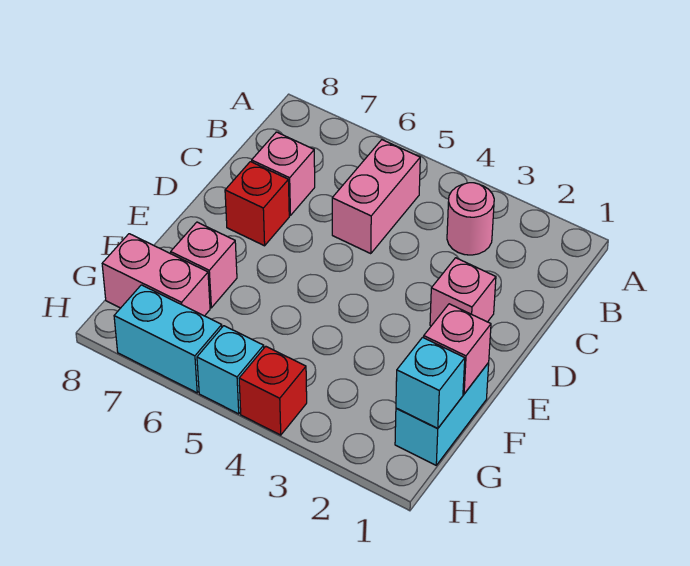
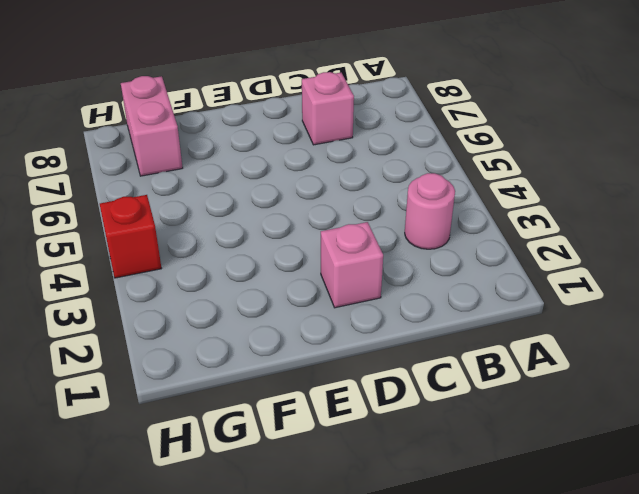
none -> pink 1x2 brick [332,140,420,254]
none -> red 1x1 brick [225,162,289,246]
none -> cyan 1x2 brick [395,363,489,465]

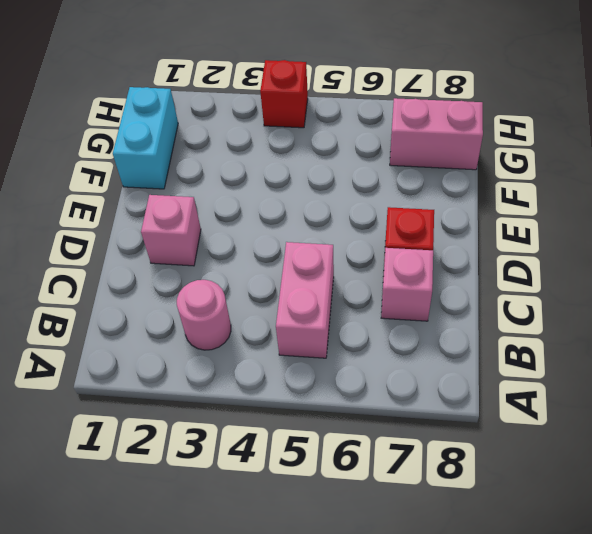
none -> pink 1x1 brick [171,222,237,308]
none -> cyan 1x1 brick [197,326,264,414]
none -> cyan 1x2 brick [114,285,222,393]

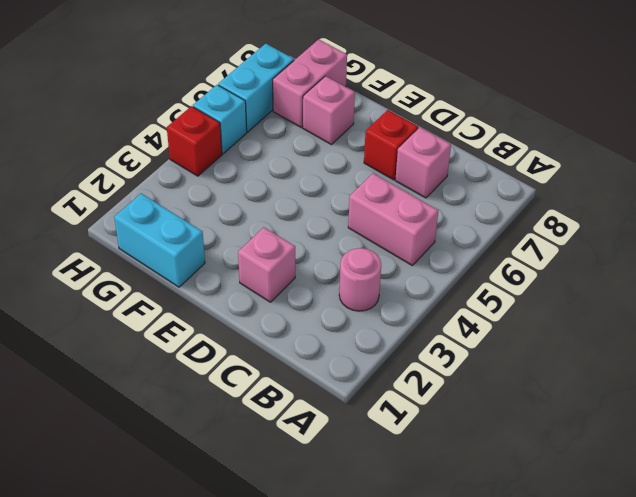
none -> pink 1x1 brick [424,304,491,394]
none -> cyan 1x1 brick [396,337,465,428]

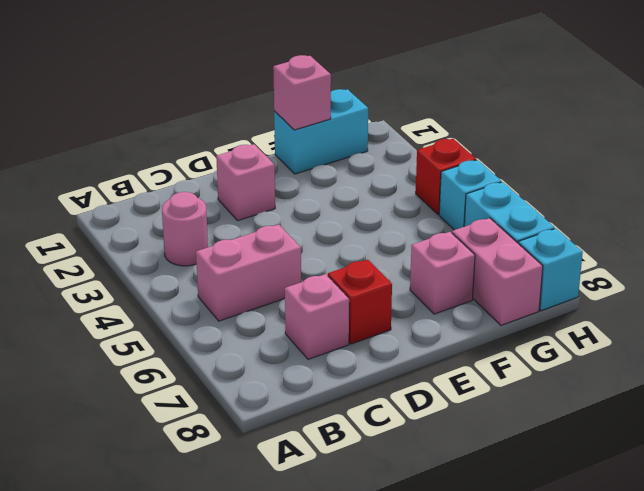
cyan 1x1 brick [518,229,583,311] -> cyan 1x1 brick moved to [396,337,465,428]

